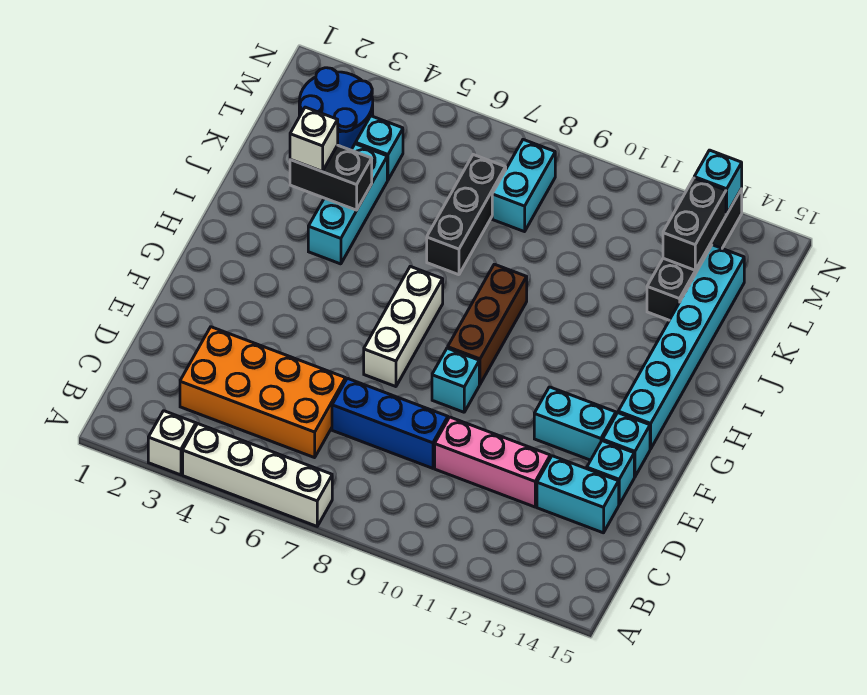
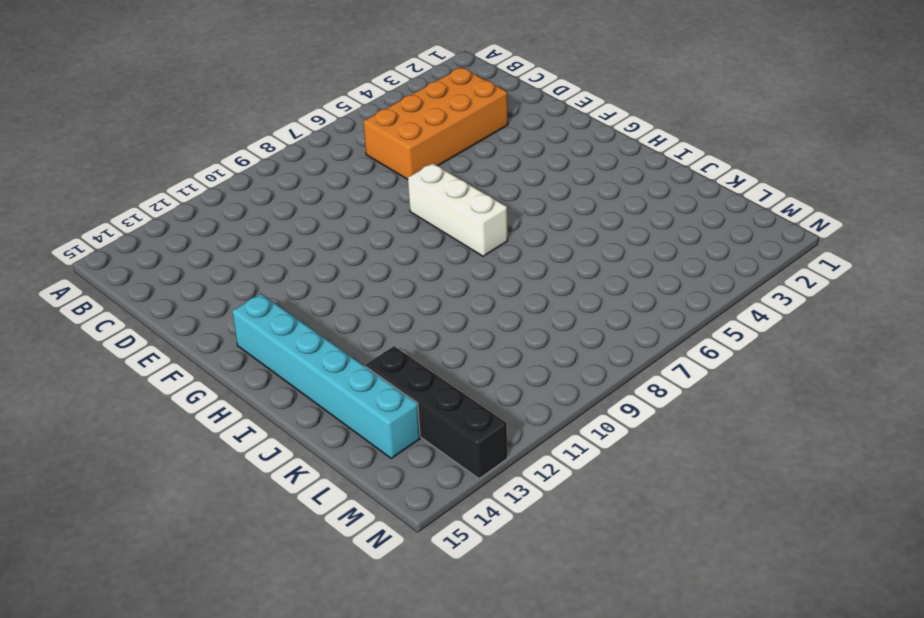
none -> white 1x1 brick [148,411,196,475]
none -> white 1x4 brick [183,424,332,526]
none -> blue 1x3 brick [332,378,448,468]

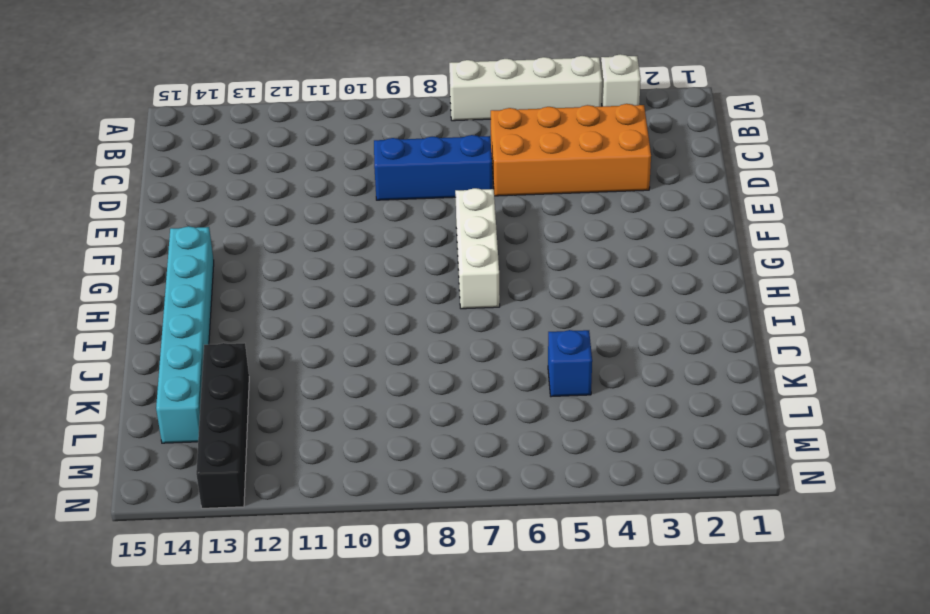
blue 1x1 brick [548,330,592,397] -> none
none -> pink 1x3 brick [435,417,550,507]
none -> cyan 1x2 brick [537,456,619,533]
none -> cyan 1x1 brick [587,441,634,504]

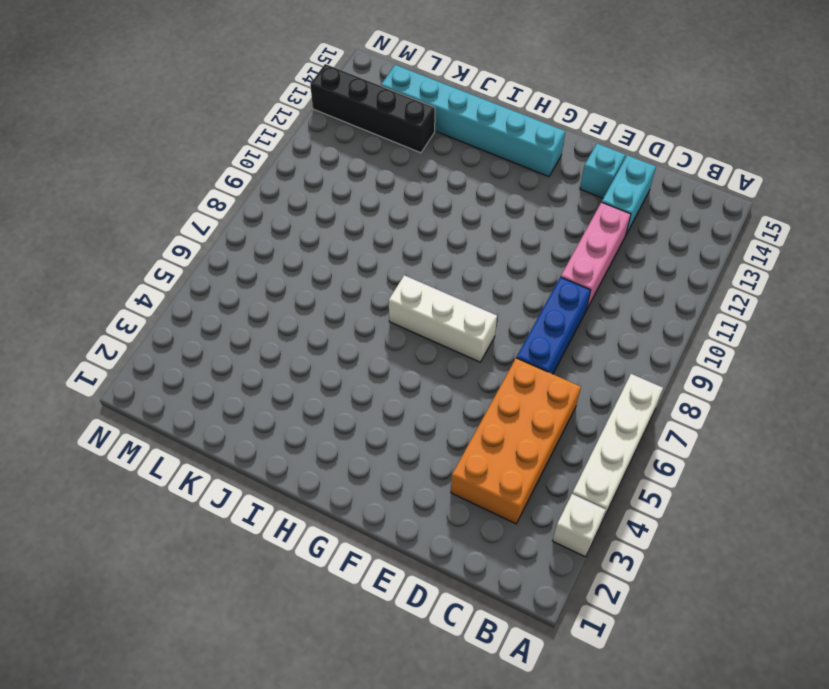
none -> cyan 1x1 brick [432,348,479,412]
none -> cyan 1x2 brick [534,387,616,460]
none -> cyan 1x1 brick [603,413,650,477]

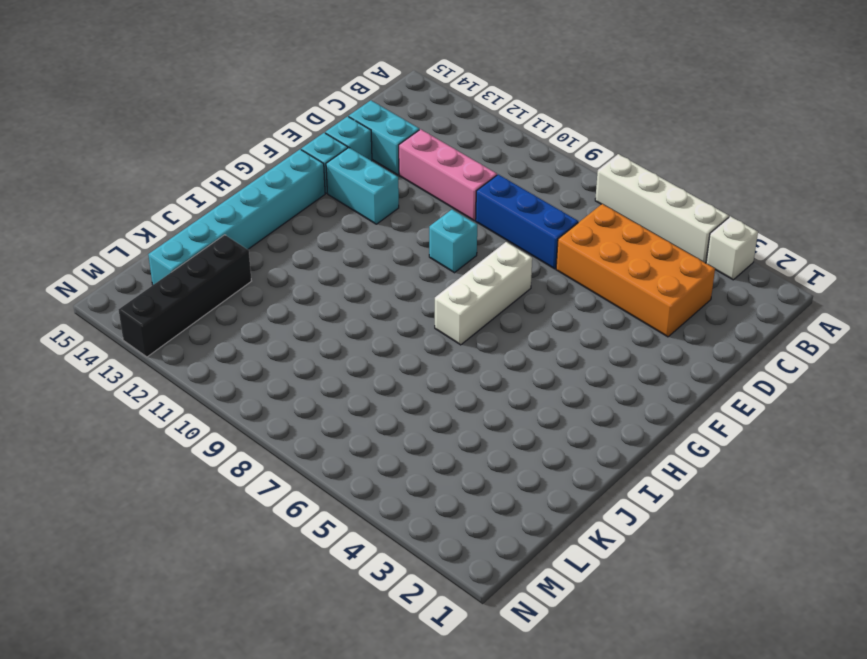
none -> brown 1x3 brick [448,264,527,384]
none -> cyan 1x3 brick [308,144,387,264]
none -> black 1x3 brick [427,155,506,275]

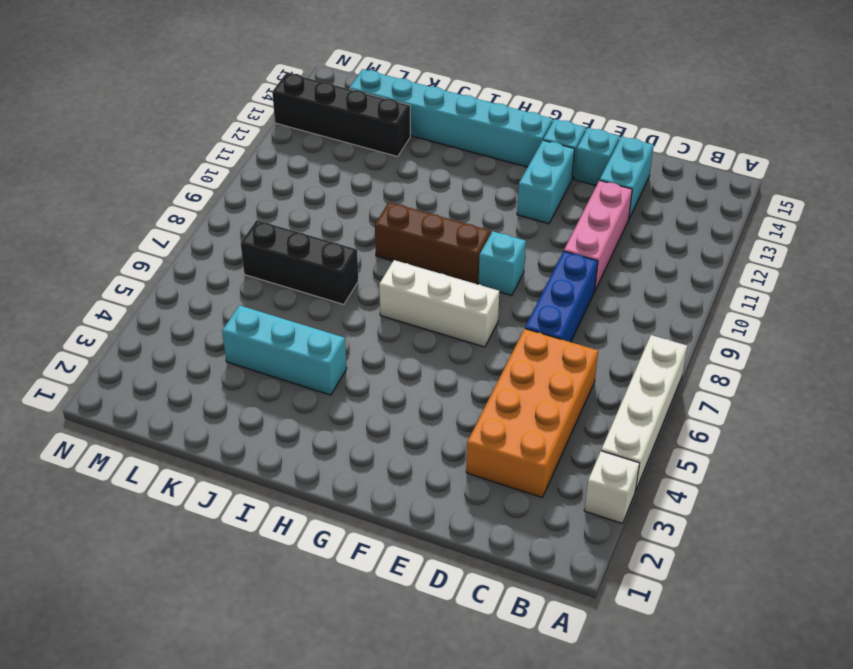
none -> blue 2x2 round brick [299,68,373,150]
none -> cyan 1x1 brick [356,116,403,180]
none -> cyan 1x2 brick [492,140,555,232]

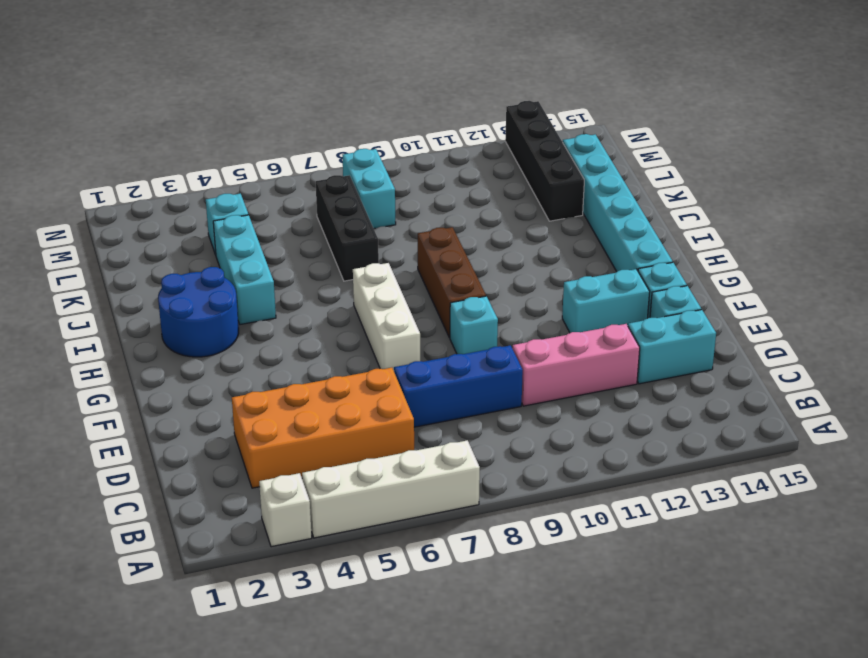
blue 2x2 round brick [158,267,239,357] -> blue 2x2 round brick moved to [299,68,373,150]
none -> black 1x2 brick [290,145,372,210]
none -> black 1x2 brick [663,178,726,270]
none -> cyan 1x1 brick [694,150,742,214]

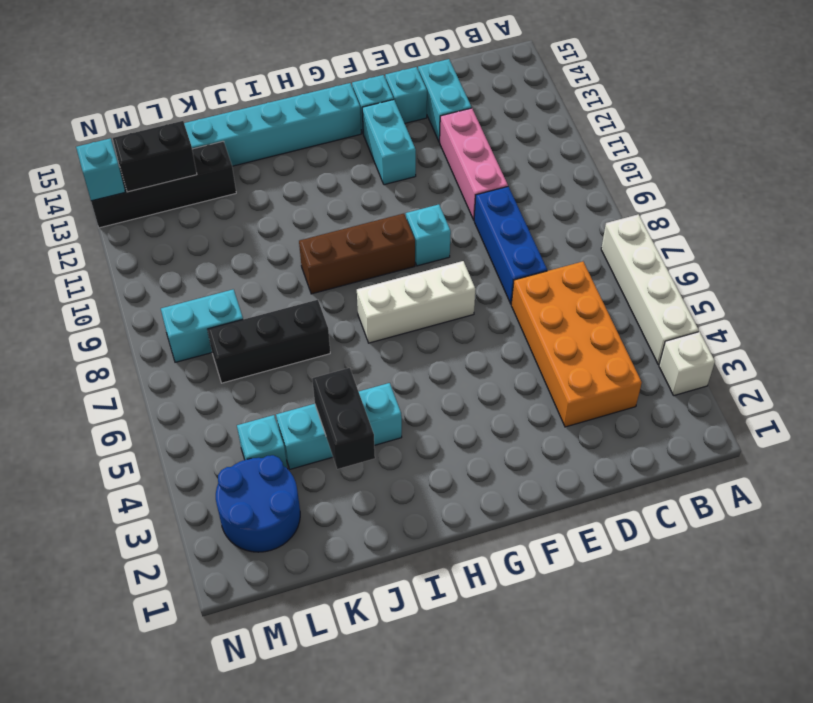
none -> white 1x1 brick [290,107,338,171]

